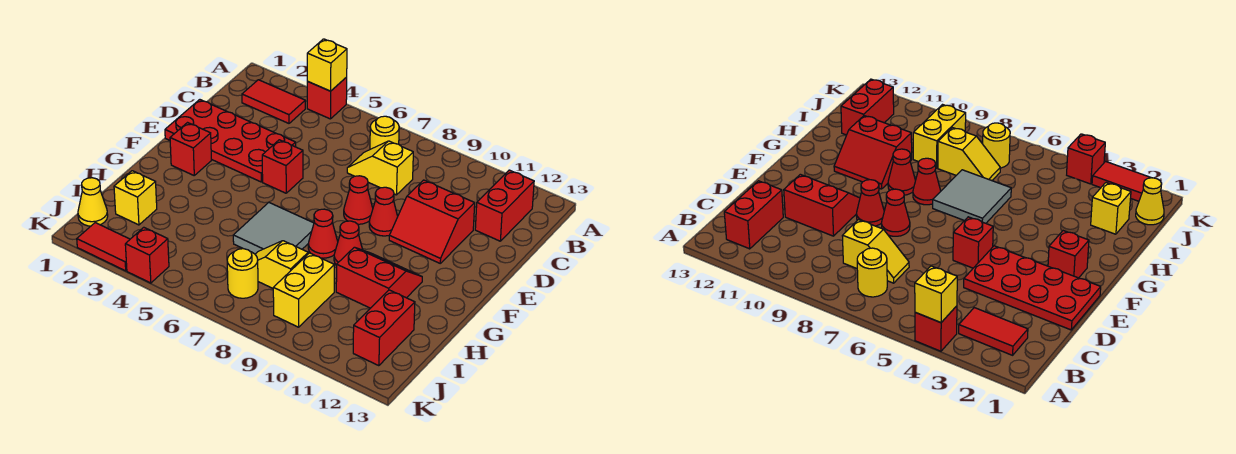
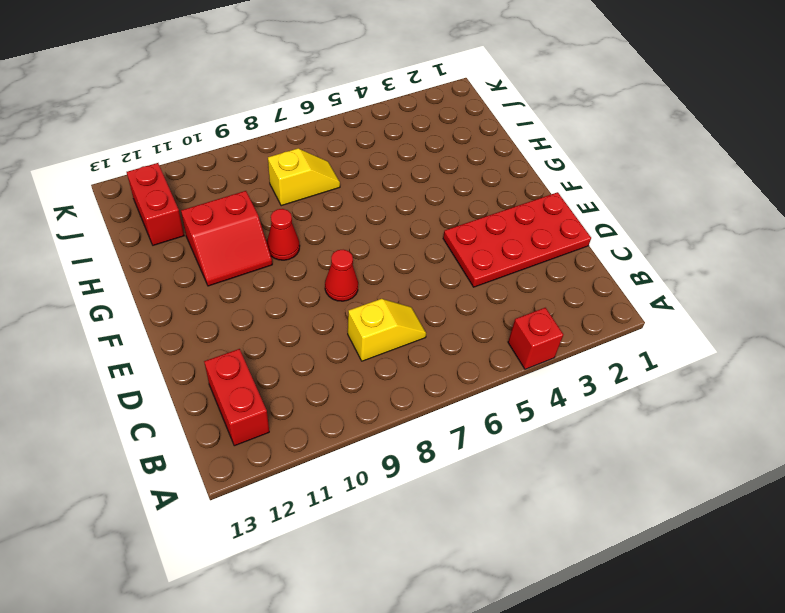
none -> red 1x2 tile [242,80,305,123]
none -> yellow 1x1 round brick [370,116,399,149]
none -> red 2x2 slope [389,180,475,263]

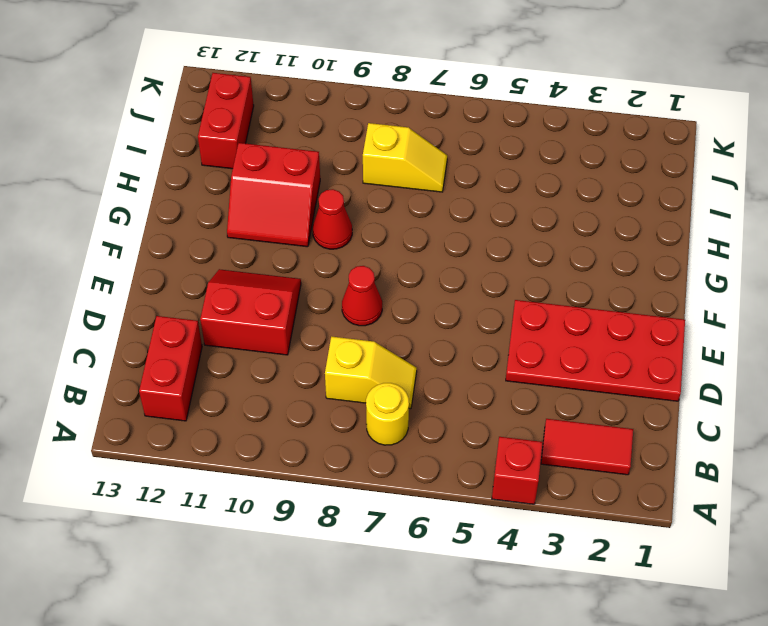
none -> red 1x1 brick [262,140,303,193]
none -> red 1x1 cone [369,187,398,236]
none -> red 1x1 brick [170,123,211,175]

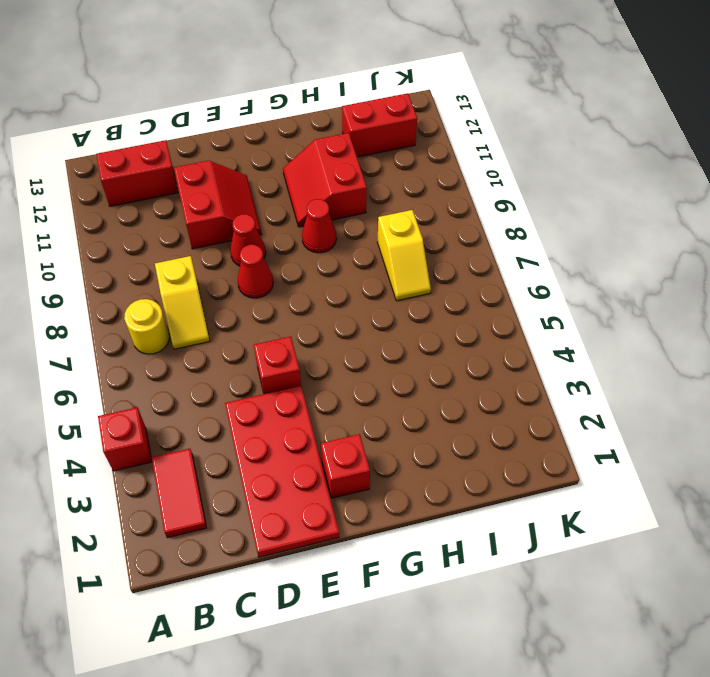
none -> grey 2x2 tile [233,203,314,254]
none -> red 1x1 cone [308,209,338,258]
none -> yellow 1x1 brick [114,171,157,225]

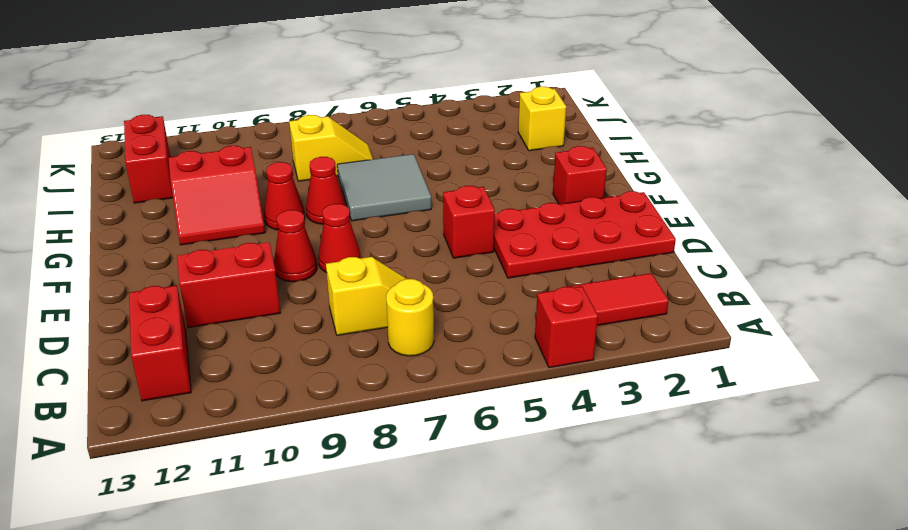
none -> yellow 1x2 brick [273,253,335,327]
none -> yellow 1x1 cone [78,178,108,226]
none -> yellow 1x1 round brick [227,249,258,298]

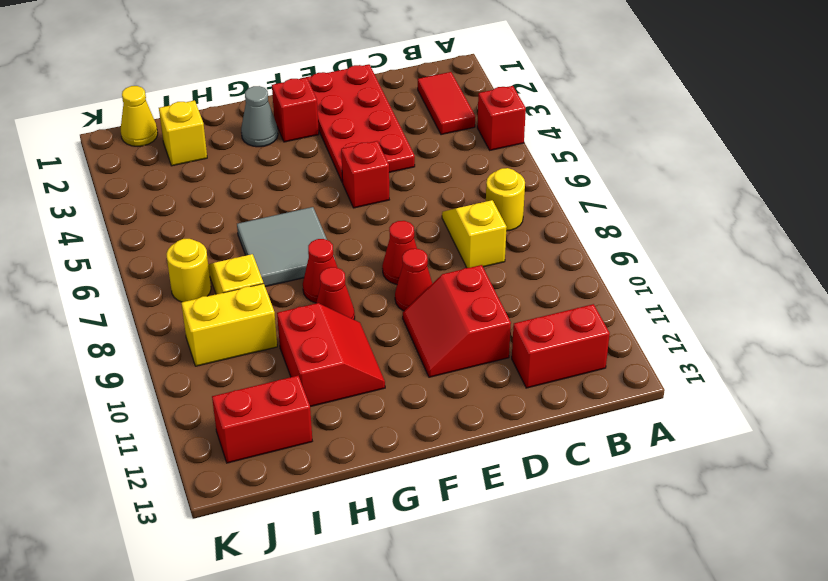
grey 1x1 cone [241,86,278,147] -> none
none -> red 1x2 tile [77,223,130,271]
none -> red 1x1 brick [125,227,169,283]
none -> yellow 1x1 brick [307,39,347,91]

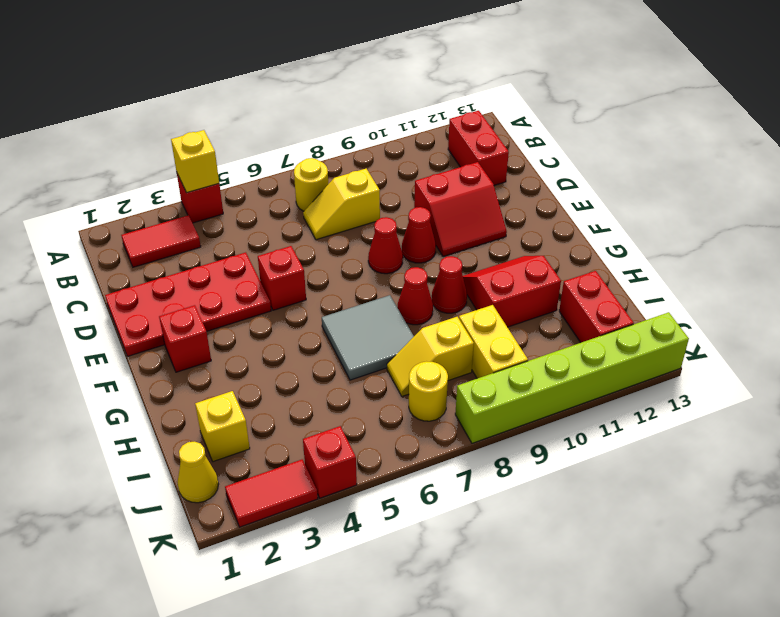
lime 1x6 brick [455,312,689,443] -> none

